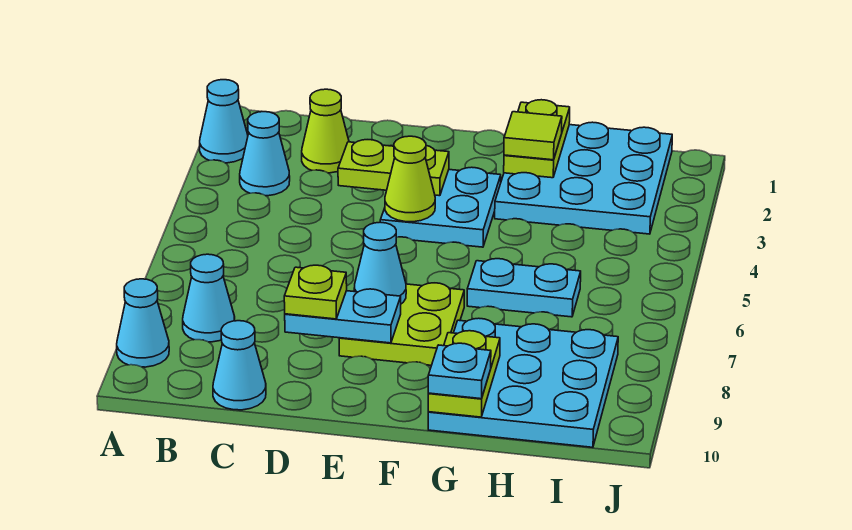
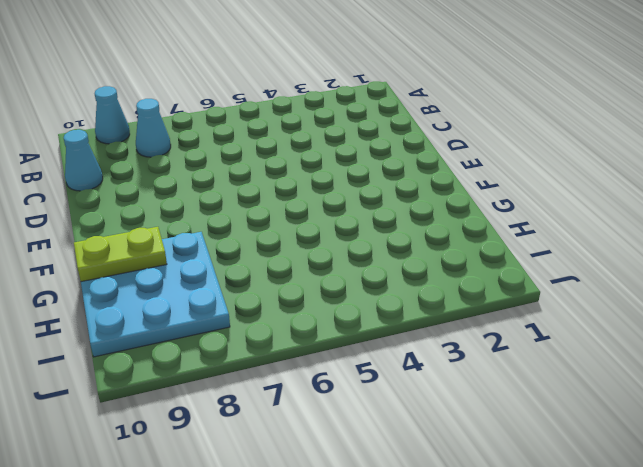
none -> cyan 1x1 cone [200,80,248,163]
none -> cyan 1x1 cone [240,112,290,196]
none -> lime 1x1 cone [302,89,349,173]

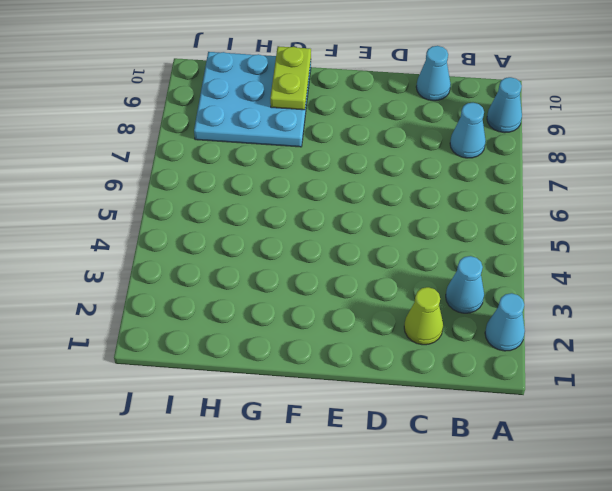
none -> cyan 2x2 plate [380,167,501,247]
none -> lime 2x2 plate [339,283,464,365]
none -> cyan 3x3 plate [495,122,672,234]

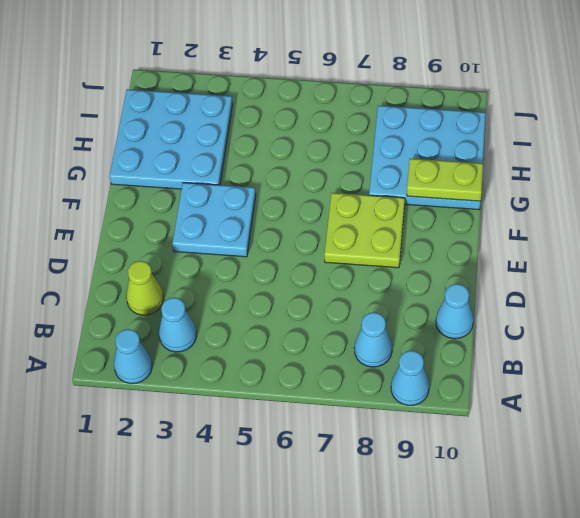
none -> cyan 1x2 plate [467,259,581,317]
none -> lime 1x2 plate [338,140,449,196]
none -> cyan 1x2 plate [285,289,401,343]

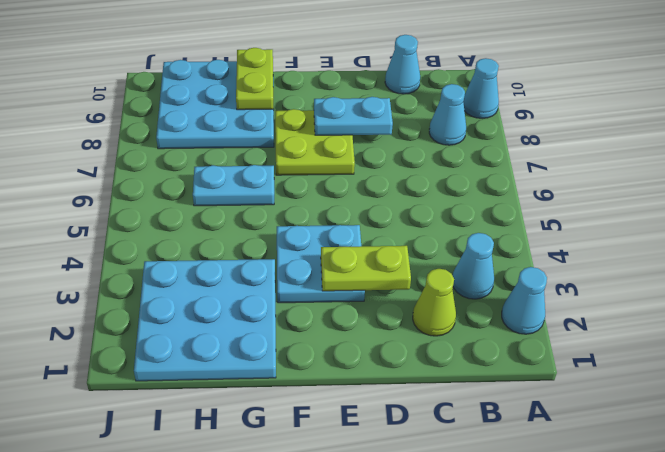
none -> lime 1x1 cone [385,136,435,222]
none -> cyan 1x1 cone [354,222,406,304]
none -> lime 1x2 plate [504,100,570,178]

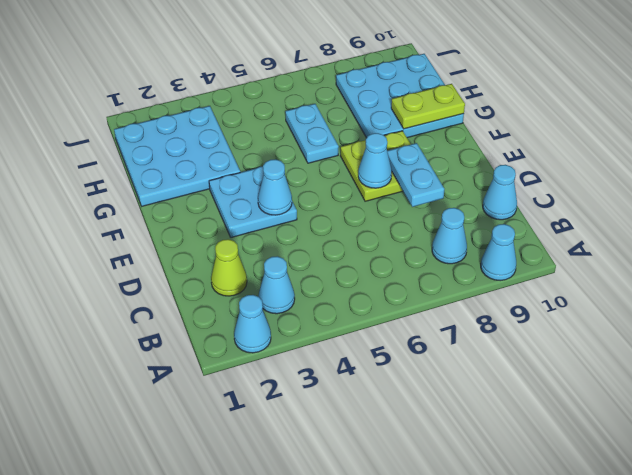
cyan 1x1 cone [258,159,292,215] -> lime 1x1 cone [385,136,435,222]
none -> lime 1x2 plate [338,140,449,196]
none -> lime 1x2 plate [504,100,570,178]
none -> lime 1x1 plate [284,265,347,319]

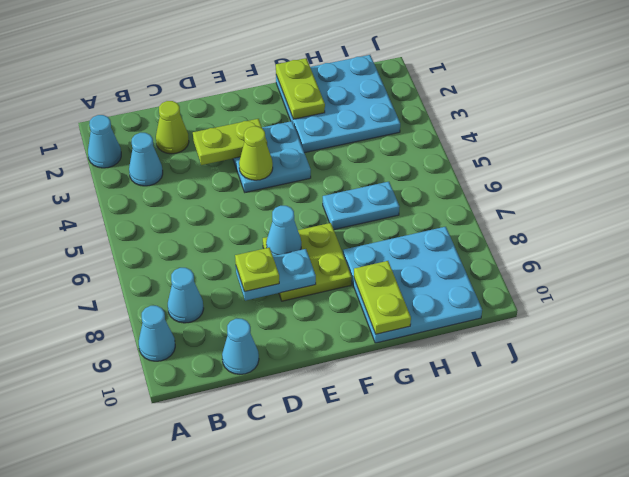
none -> lime 1x1 tile [504,112,562,160]
none -> cyan 1x1 plate [428,343,491,399]

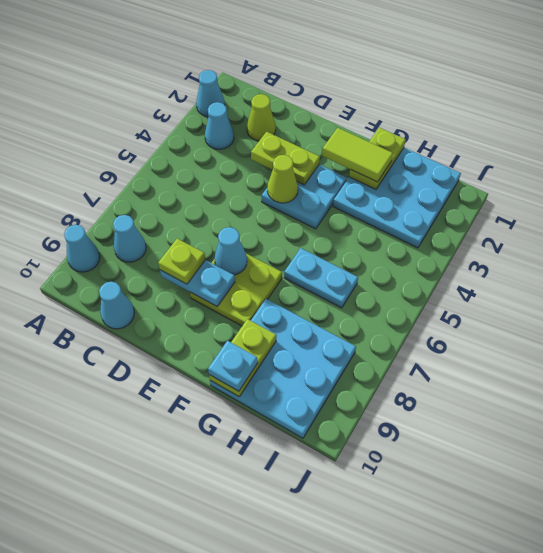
lime 1x2 tile [322,128,393,182] -> lime 1x1 tile [504,112,562,160]

